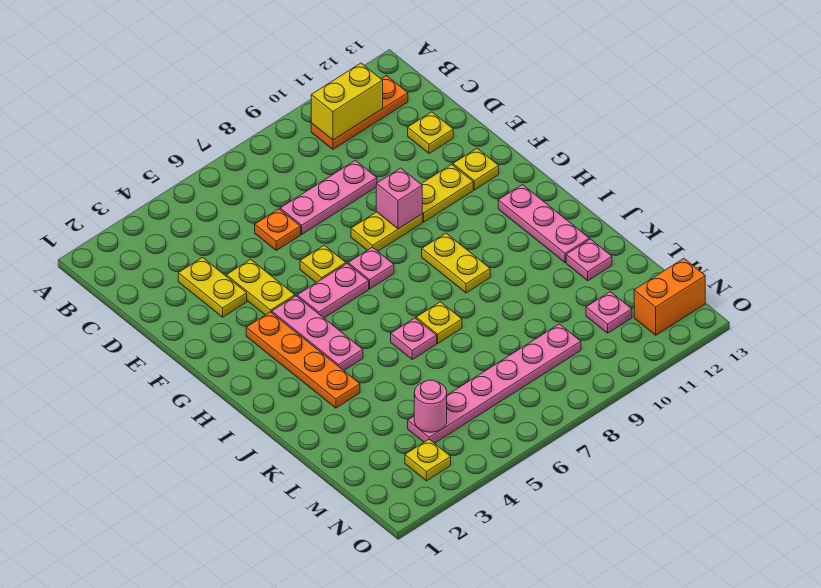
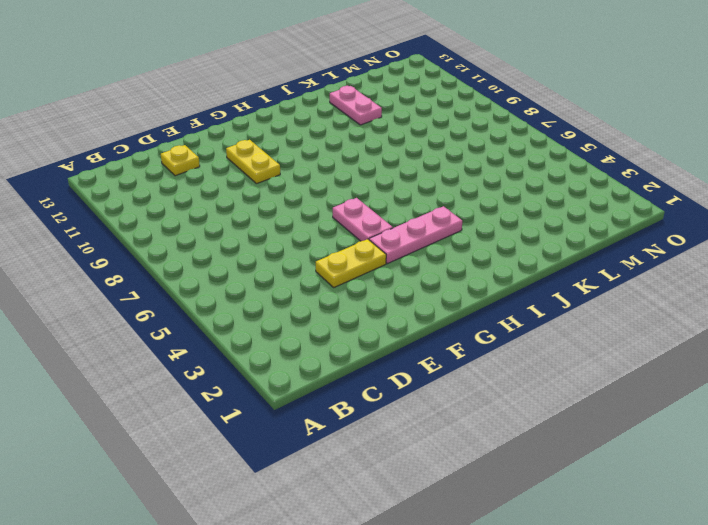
pink 1x2 plate [330,86,382,125] -> pink 1x1 plate [566,239,612,281]
none -> orange 1x3 plate [311,76,408,149]
none -> yellow 1x2 plate [178,258,247,317]
none -> orange 1x1 plate [255,209,301,250]

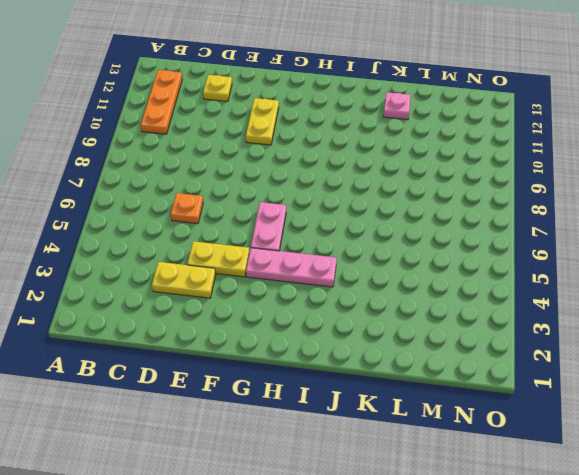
none -> pink 1x3 plate [280,160,377,234]
none -> yellow 1x1 plate [300,245,346,283]
none -> yellow 1x2 plate [351,212,422,251]

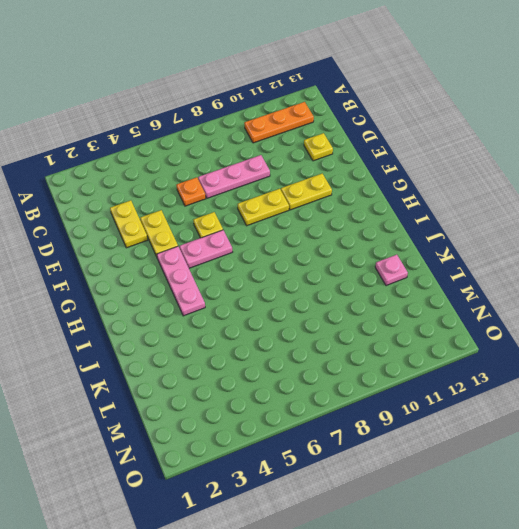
none -> yellow 1x1 plate [453,148,499,190]
none -> orange 1x4 plate [246,312,360,408]
none -> pink 1x1 plate [348,247,394,289]

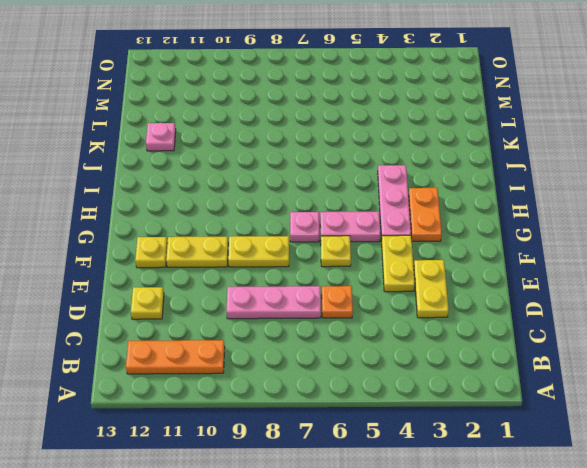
orange 1x2 plate [408,188,442,241] -> orange 1x4 plate [246,312,360,408]
none -> yellow 1x2 plate [422,233,490,293]
none -> pink 1x3 plate [498,185,589,263]
none -> pink 1x1 plate [391,318,437,359]

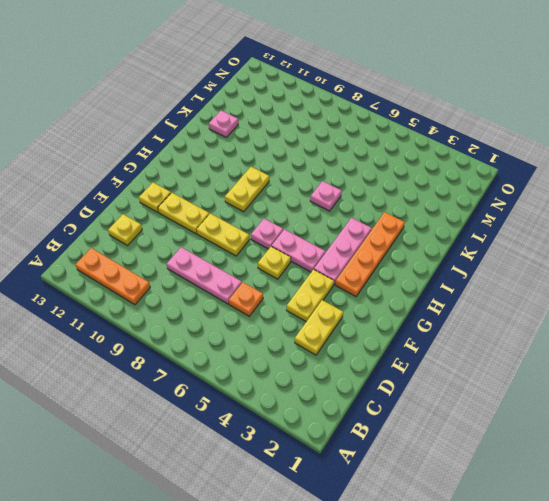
none -> pink 1x3 plate [498,185,589,263]
none -> yellow 1x1 plate [416,302,462,343]
none -> pink 1x6 plate [408,324,581,443]

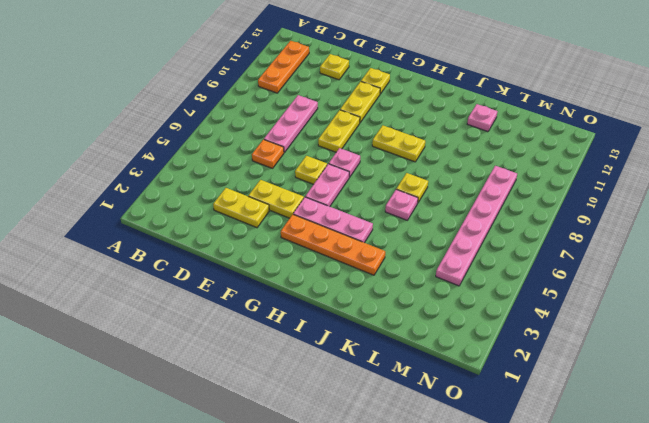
none -> pink 1x3 plate [498,185,589,263]
none -> pink 1x1 plate [586,292,632,333]
none -> yellow 1x1 plate [405,439,451,481]

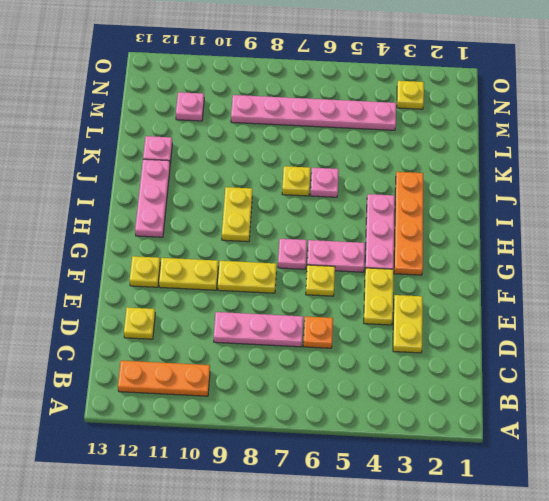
none -> orange 1x2 brick [634,259,705,335]
none -> yellow 1x2 brick [311,63,383,140]
none -> pink 1x1 brick [376,168,422,229]

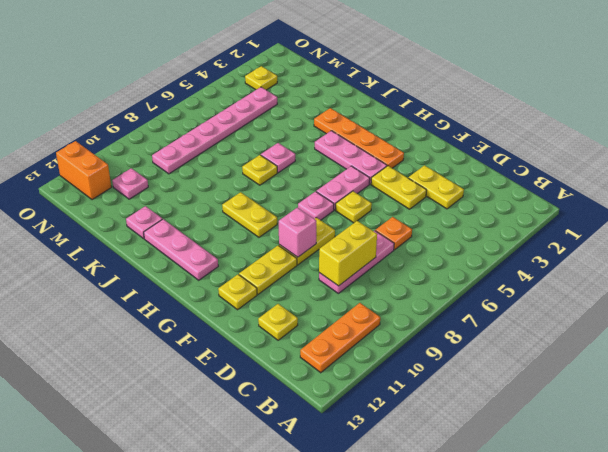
yellow 1x2 brick [319,221,377,286] -> yellow 1x2 brick moved to [311,63,383,140]
orange 1x2 brick [56,141,111,200] -> orange 1x2 brick turned to [634,259,705,335]
none -> pink 1x1 round brick [414,380,447,432]

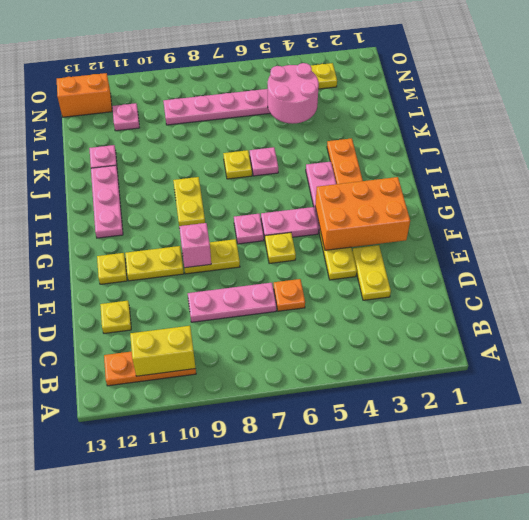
orange 2x3 brick [315,177,410,250] -> none
pink 2x2 round brick [268,63,319,124] -> pink 1x1 round brick [414,380,447,432]

